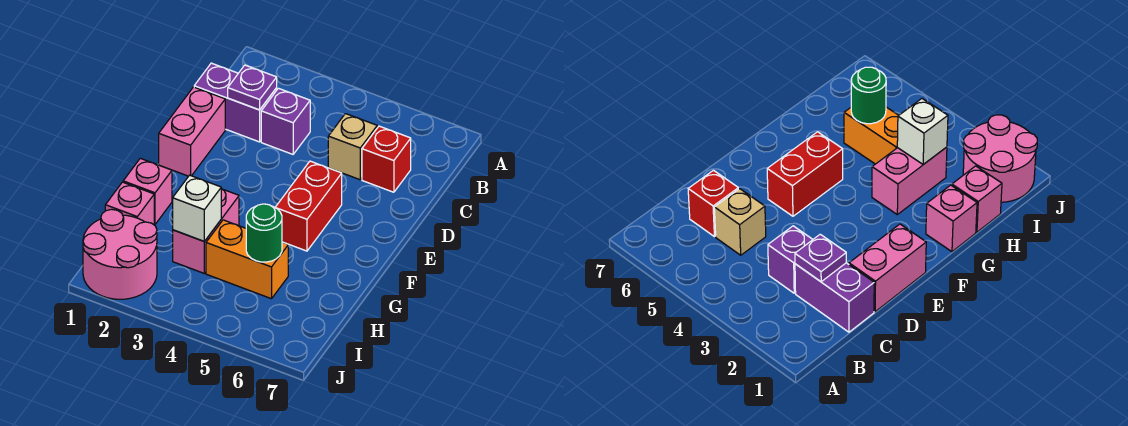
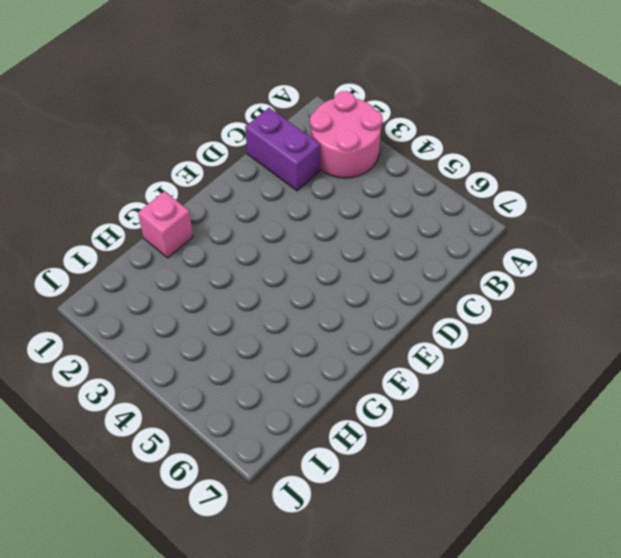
pink 2x2 round brick [310,91,383,178] -> pink 2x2 round brick moved to [83,209,157,299]
none -> purple 1x1 brick [261,88,310,154]
none -> tan 1x1 brick [328,114,378,180]
none -> red 1x1 brick [362,126,411,192]

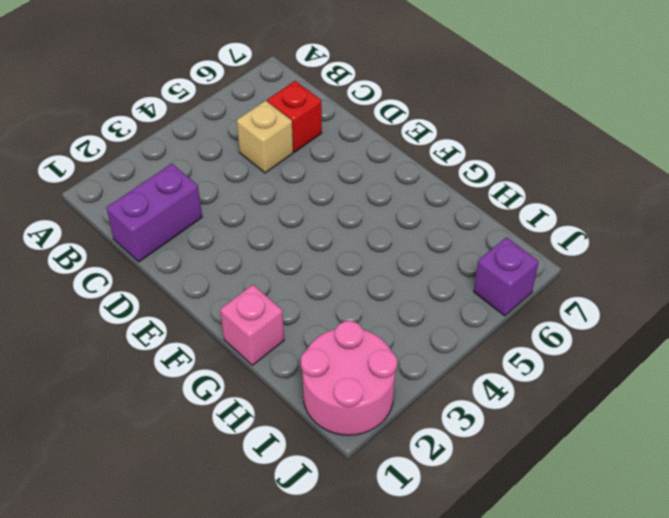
purple 1x1 brick [474,237,539,316] -> purple 1x1 brick moved to [261,88,310,154]
none -> pink 1x2 brick [159,87,225,176]
none -> red 1x2 brick [275,161,342,251]
none -> pink 1x2 brick [173,189,239,273]

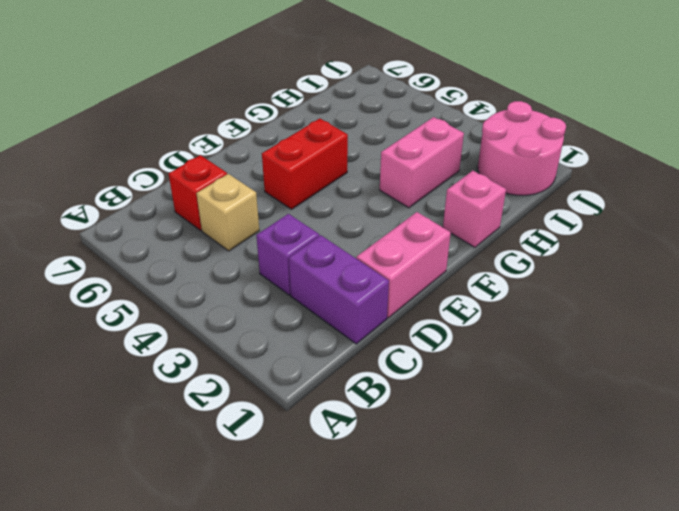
none -> pink 1x1 brick [105,182,154,225]
none -> orange 1x2 brick [206,220,288,299]
none -> purple 1x1 plate [228,65,277,110]

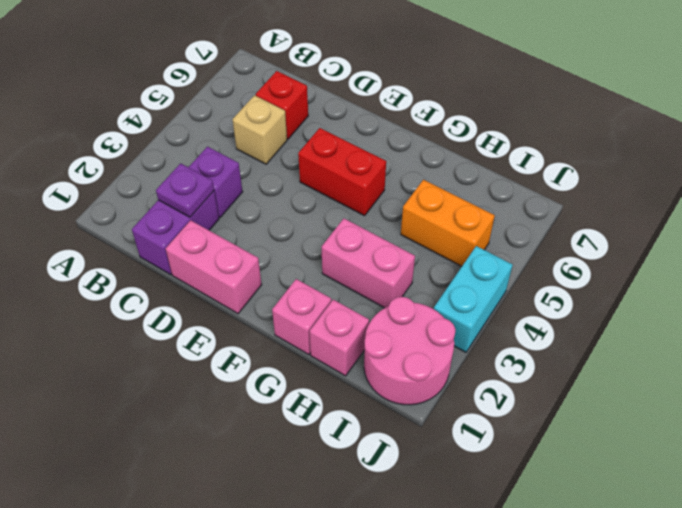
orange 1x2 brick [401,180,495,266] -> orange 1x2 brick turned to [206,220,288,299]
cyan 1x2 brick [434,246,512,352] -> none
none -> white 1x1 brick [173,175,221,241]
none -> green 1x1 round brick [246,204,282,262]

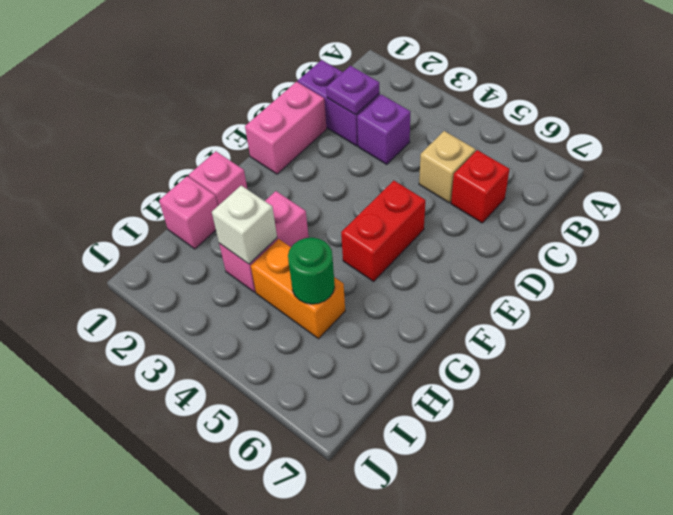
none -> pink 2x2 round brick [83,209,157,299]

